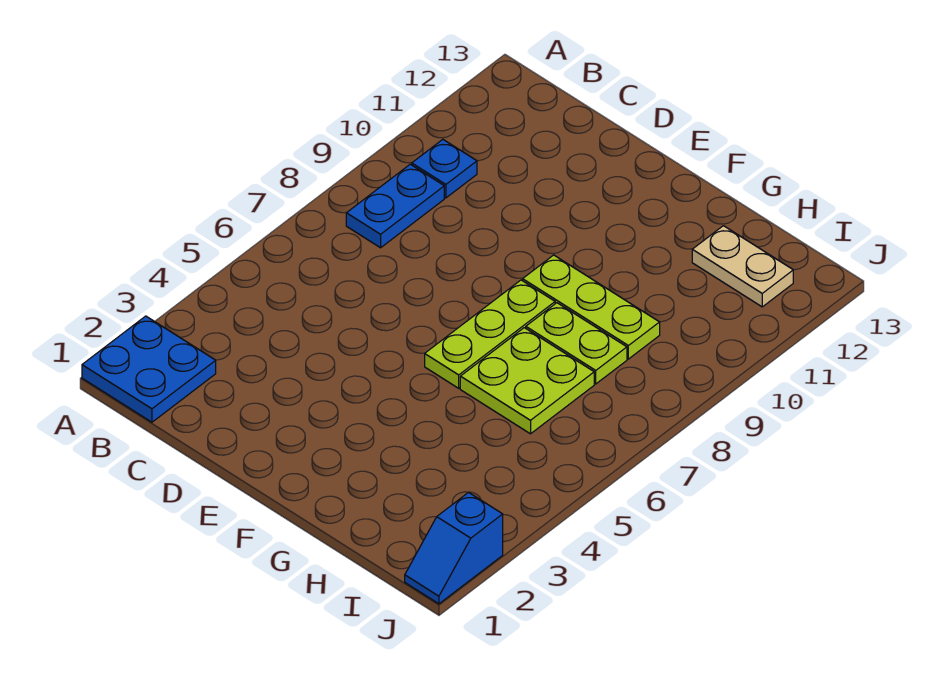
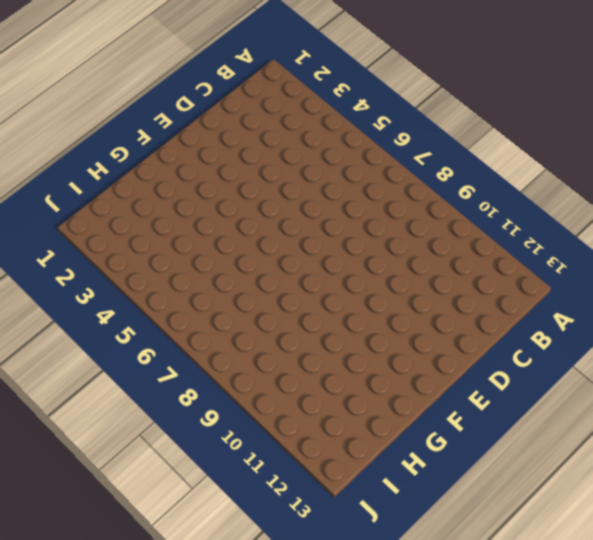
none -> blue 2x2 plate [82,316,216,422]
none -> blue 1x2 plate [346,164,444,248]

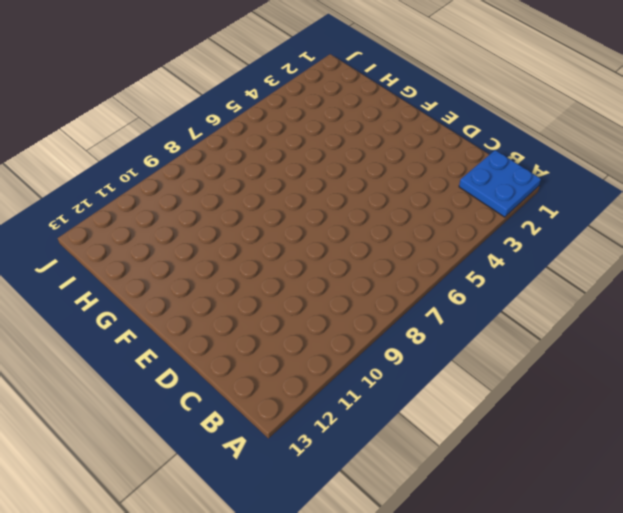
none -> blue 1x2 plate [346,164,444,248]
none -> blue 1x1 plate [412,140,477,198]

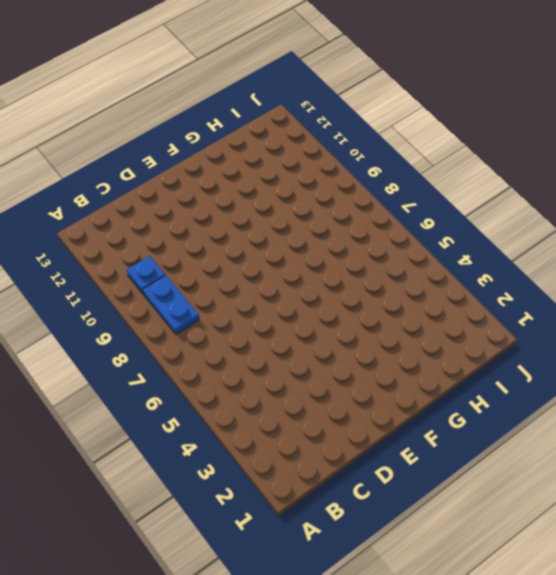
none -> blue 2x2 plate [82,316,216,422]
none -> lime 1x3 plate [425,280,555,388]

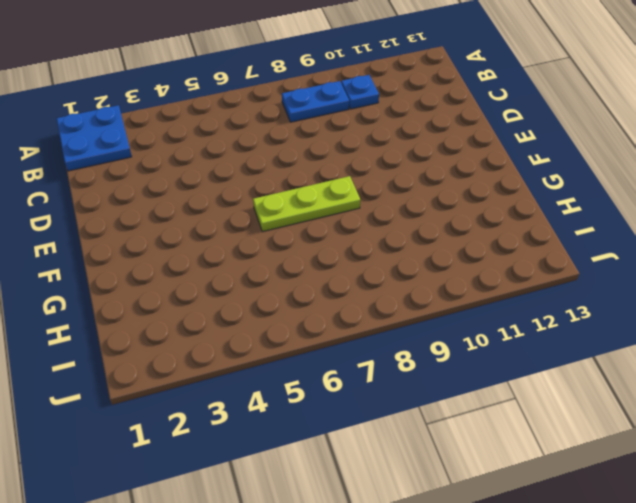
none -> lime 1x3 plate [523,255,660,359]
none -> lime 2x2 plate [460,328,594,434]

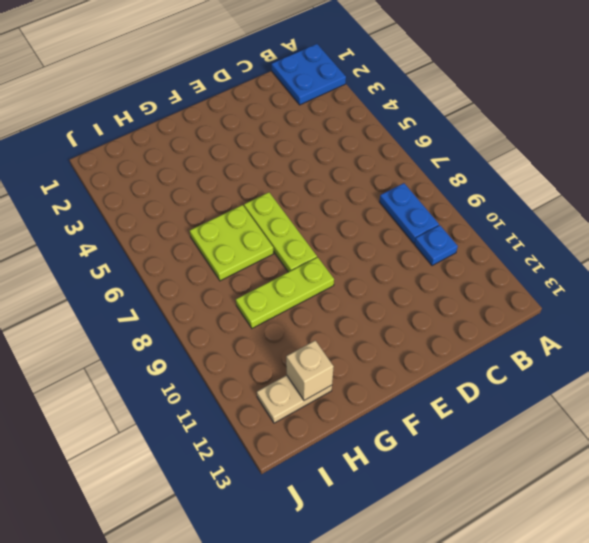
tan 1x1 brick [286,341,334,400] -> none
none -> lime 1x2 plate [526,303,627,384]
none -> blue 1x2 slope [405,493,503,604]

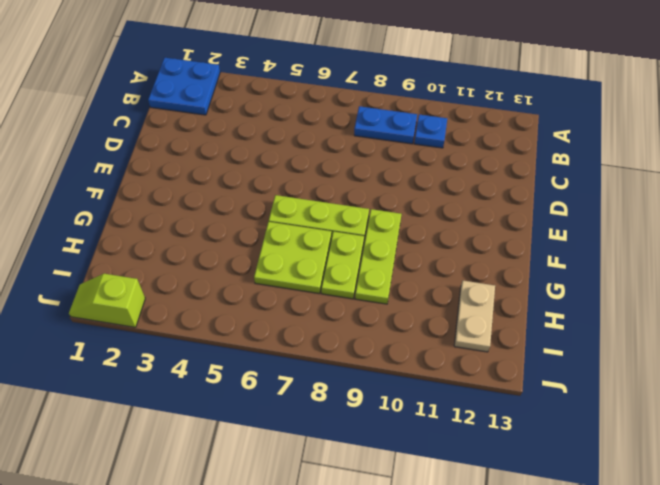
lime 1x2 slope [69,274,145,327] -> blue 1x2 slope [405,493,503,604]

